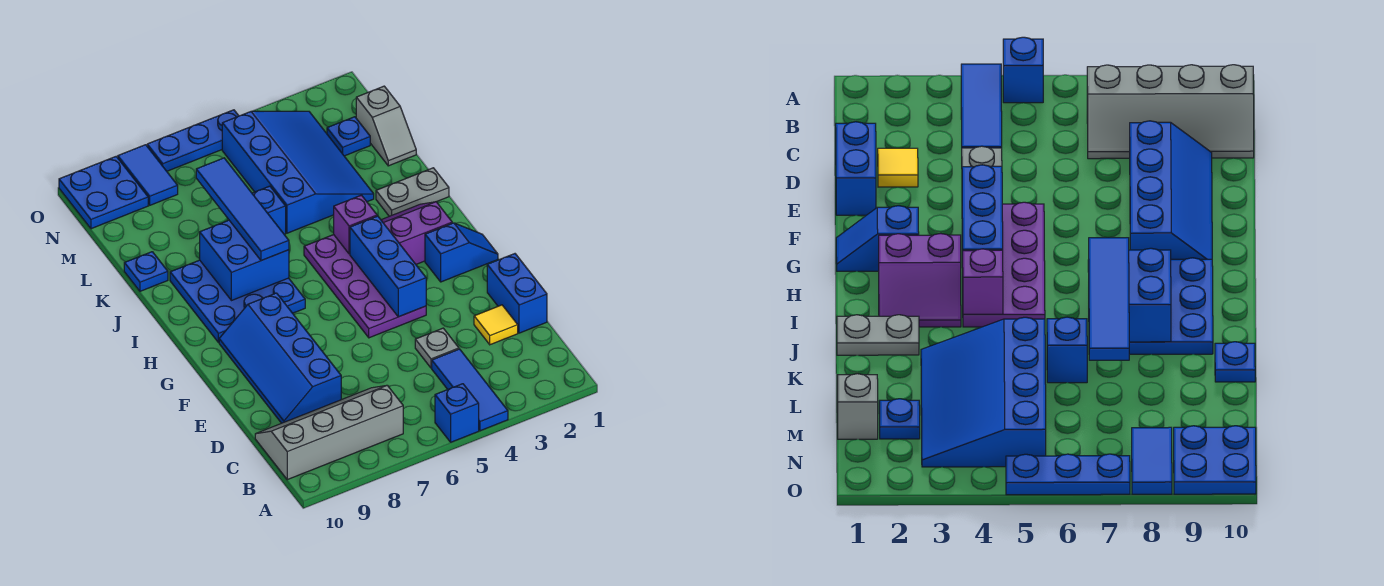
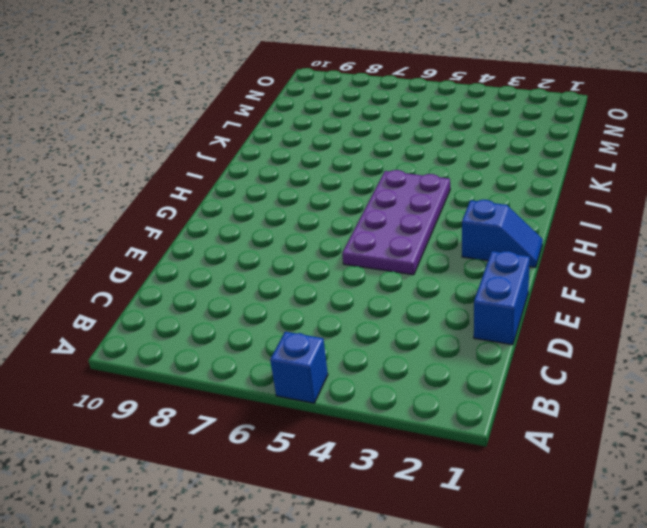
none -> blue 1x3 tile [432,349,508,431]
none -> grey 2x4 slope [255,385,403,480]
none -> yellow 1x1 tile [474,305,518,345]

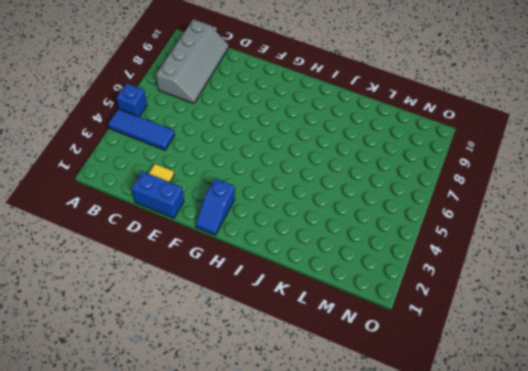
none -> grey 1x1 plate [415,328,459,368]
none -> blue 2x4 slope [219,293,341,423]
none -> purple 2x4 plate [304,235,426,338]

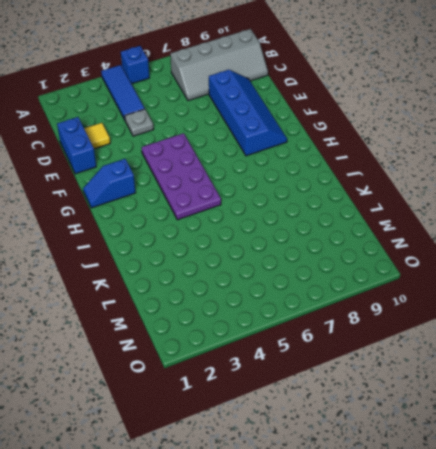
none -> purple 2x2 slope [381,202,452,264]
none -> blue 3x3 plate [170,260,305,343]
none -> grey 1x2 plate [376,168,449,216]

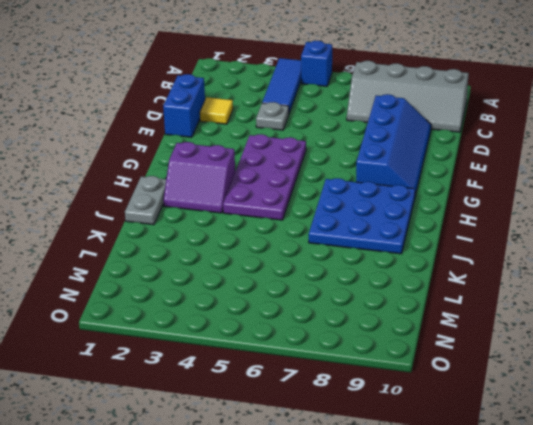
grey 1x2 plate [125,176,166,225] -> grey 1x2 plate turned to [376,168,449,216]
none -> blue 1x2 slope [425,223,498,282]
none -> blue 3x4 slope [222,111,374,233]
none -> blue 1x1 brick [252,186,286,234]

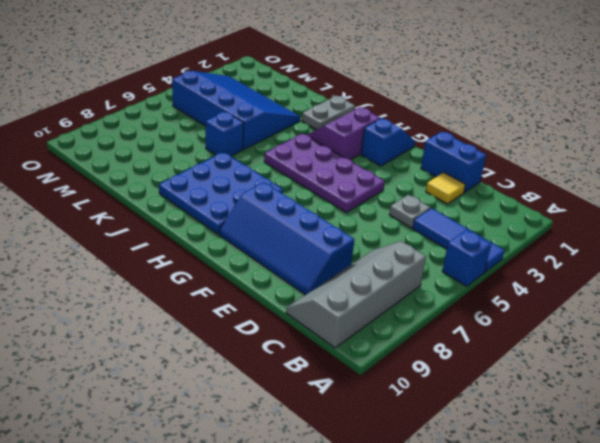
none -> blue 1x1 plate [124,252,168,291]
none -> grey 1x2 slope [356,86,416,166]
none -> blue 1x1 plate [327,117,370,156]

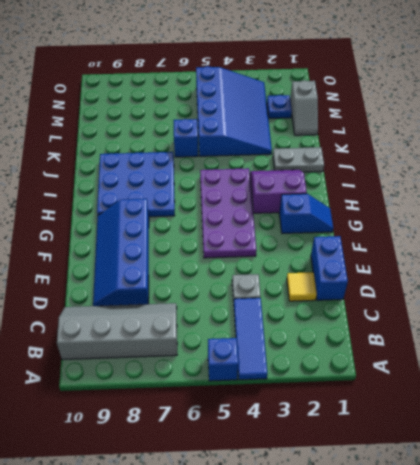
none -> blue 1x1 plate [124,252,168,291]
none -> blue 1x2 tile [118,145,178,205]
none -> blue 2x2 plate [59,156,148,229]

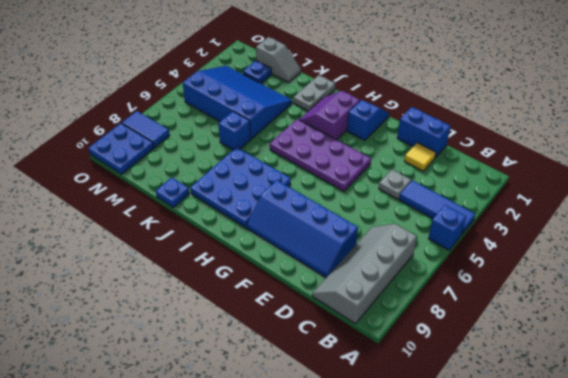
none -> blue 1x3 plate [147,110,239,171]
none -> blue 1x3 brick [350,216,426,317]
none -> purple 1x1 brick [334,195,377,254]

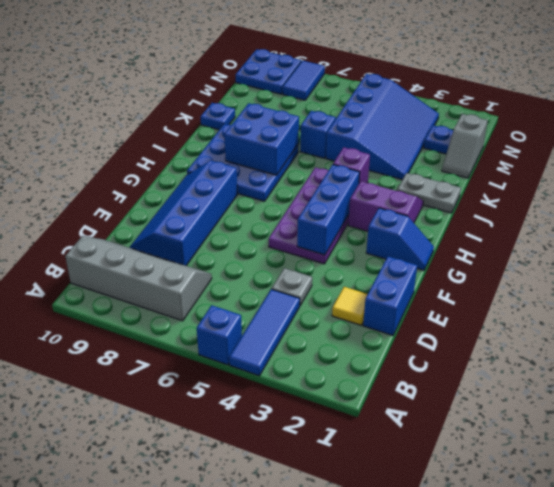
none -> blue 1x3 plate [147,110,239,171]
none -> blue 1x4 tile [196,158,289,261]

